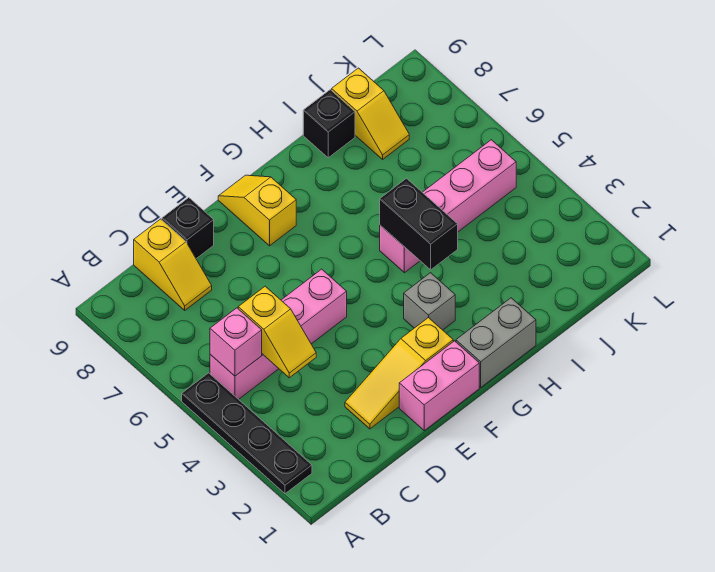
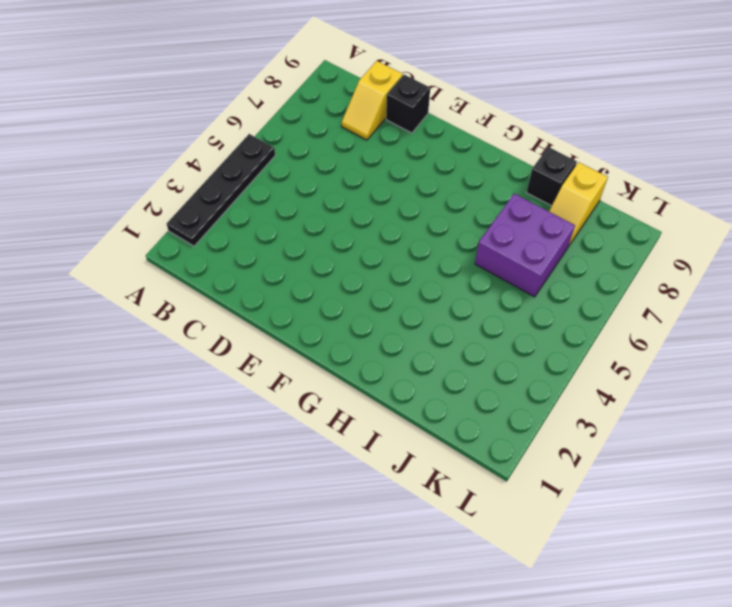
purple 2x2 brick [475,194,575,297] -> none
none -> pink 1x4 brick [210,269,347,399]
none -> yellow 1x3 slope [345,318,453,429]
none -> pink 1x2 brick [399,341,479,431]

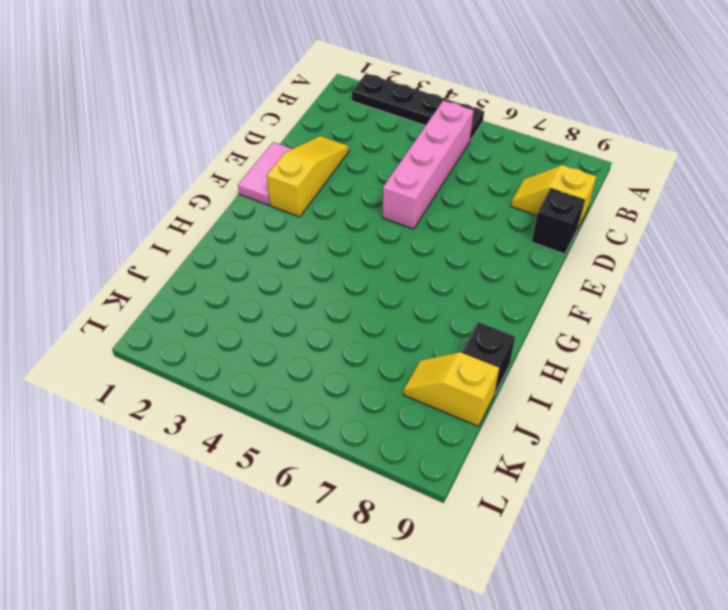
pink 1x2 tile [238,142,292,205] -> pink 1x2 brick [399,341,479,431]
none -> yellow 1x2 slope [218,175,296,246]
none -> grey 1x2 brick [456,298,536,387]
none -> grey 1x1 brick [404,273,455,330]

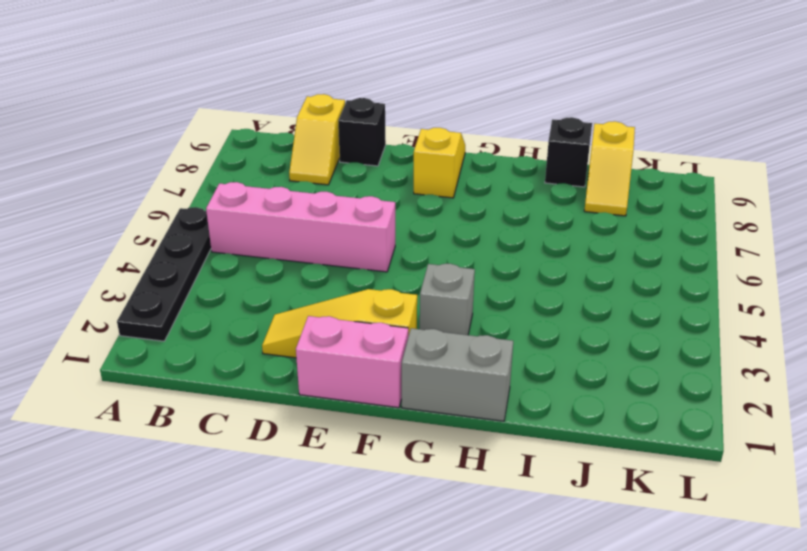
none -> pink 1x4 brick [380,140,516,273]
none -> pink 1x1 brick [210,308,262,376]
none -> yellow 1x2 slope [238,286,316,378]

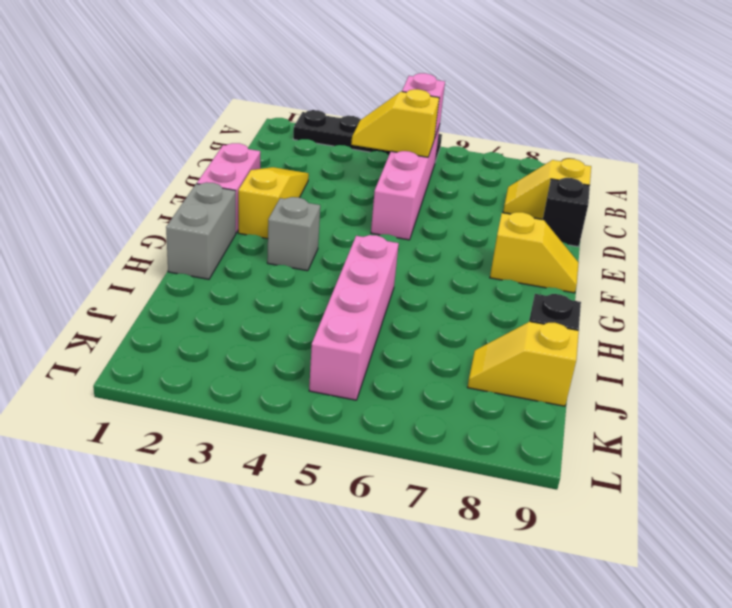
none -> black 1x2 brick [380,178,458,270]

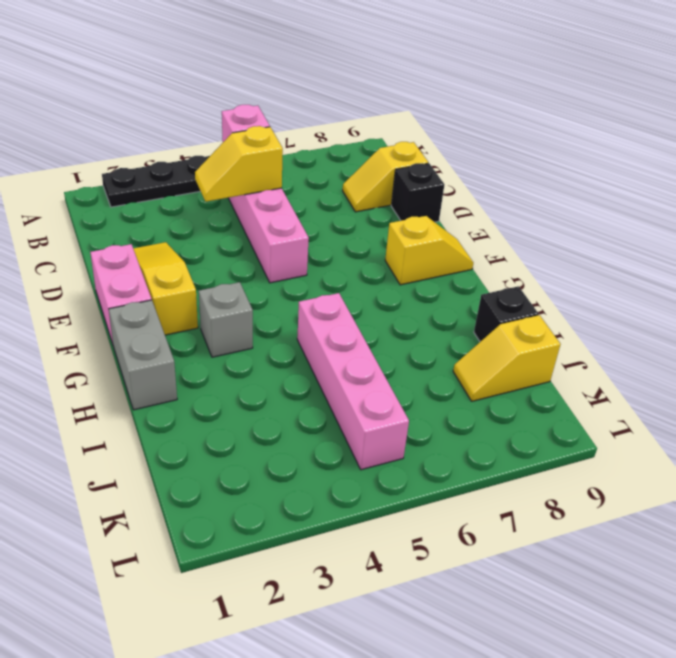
none -> black 1x2 brick [380,178,458,270]

